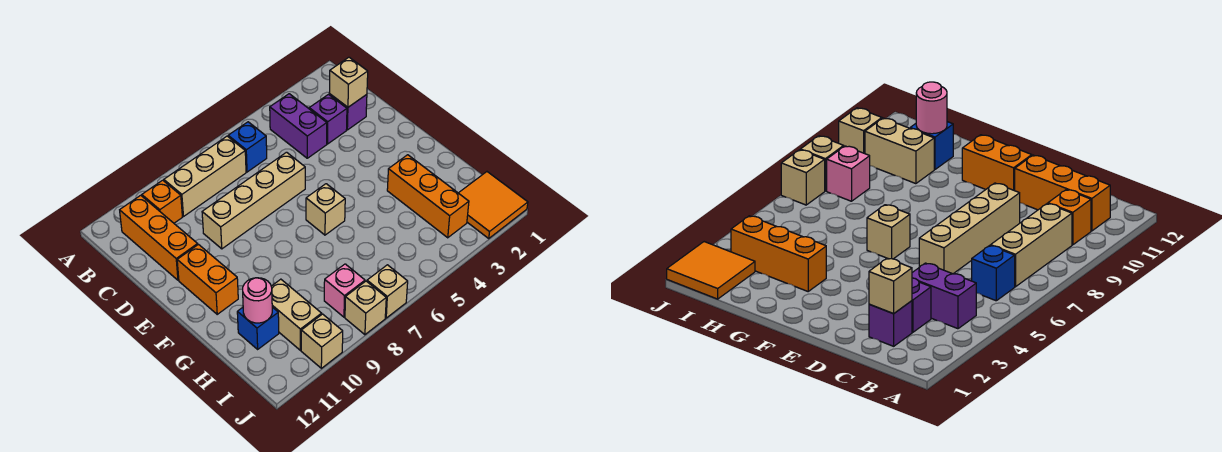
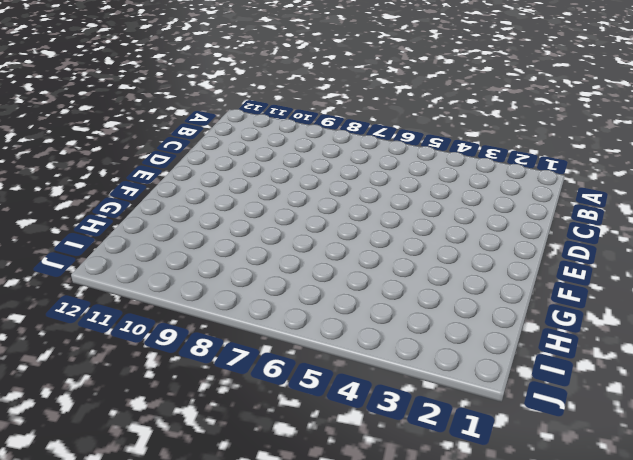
none -> purple 1x2 brick [270,94,327,158]
none -> blue 1x1 brick [228,122,267,172]
none -> tan 1x3 brick [164,136,246,216]

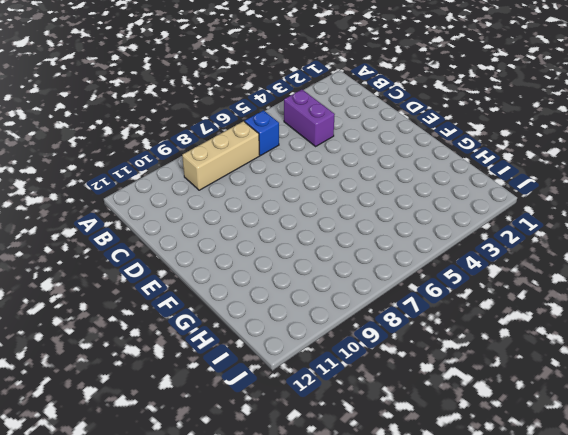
none -> orange 1x1 brick [142,180,182,223]
none -> orange 1x3 brick [120,195,198,280]
none -> purple 1x1 brick [329,94,367,130]

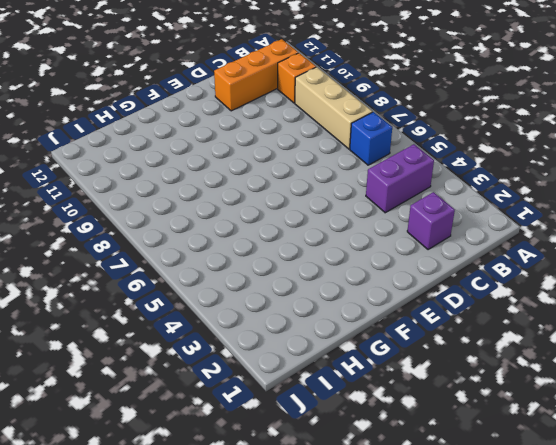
none -> purple 1x1 brick [309,95,347,144]
none -> tan 1x4 brick [202,152,305,249]
none -> orange 1x2 brick [177,245,238,314]

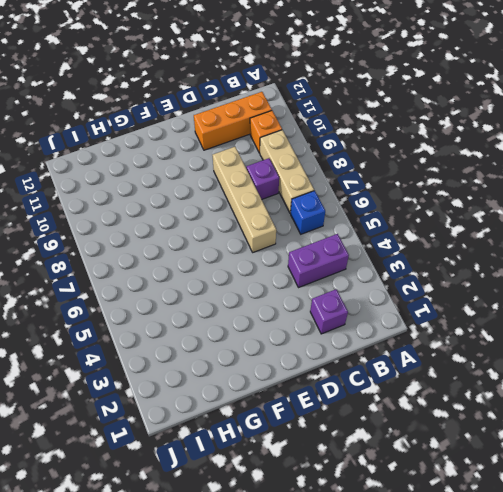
purple 1x1 brick [246,158,279,199] -> purple 1x1 brick moved to [309,95,347,144]
none -> orange 1x2 brick [177,245,238,314]
none -> tan 1x1 brick [306,184,345,235]
none -> orange 1x3 brick [387,155,469,238]

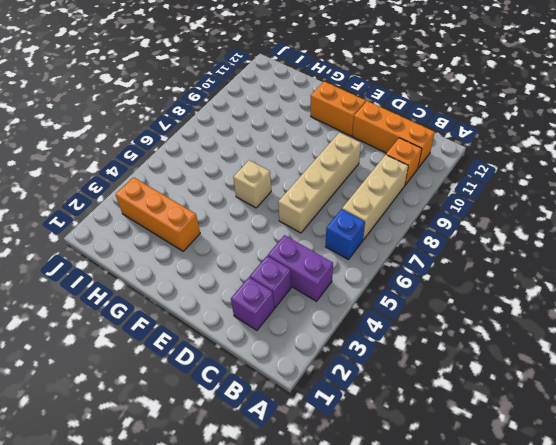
none -> tan 1x2 brick [271,279,322,350]
none -> blue 1x1 brick [237,307,279,349]
none -> orange 2x2 tile [459,172,528,238]

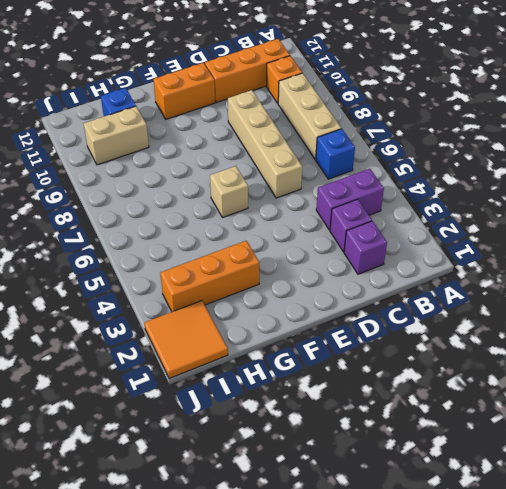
none -> pink 1x1 brick [324,264,365,317]
none -> tan 1x1 brick [367,265,408,318]
none -> tan 1x1 brick [345,281,386,335]

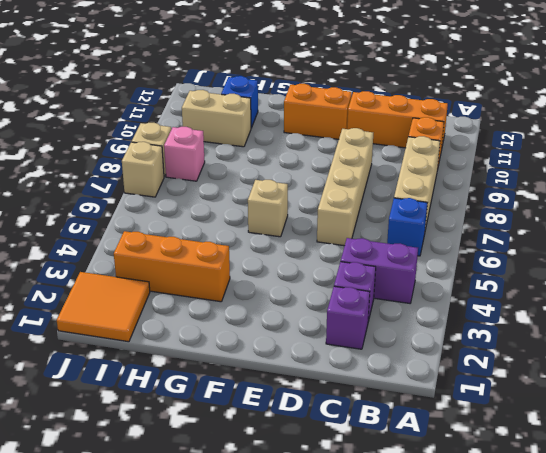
none -> tan 1x1 brick [301,314,343,368]
none -> tan 1x1 brick [329,57,368,107]
none -> pink 1x1 round brick [243,278,272,323]

